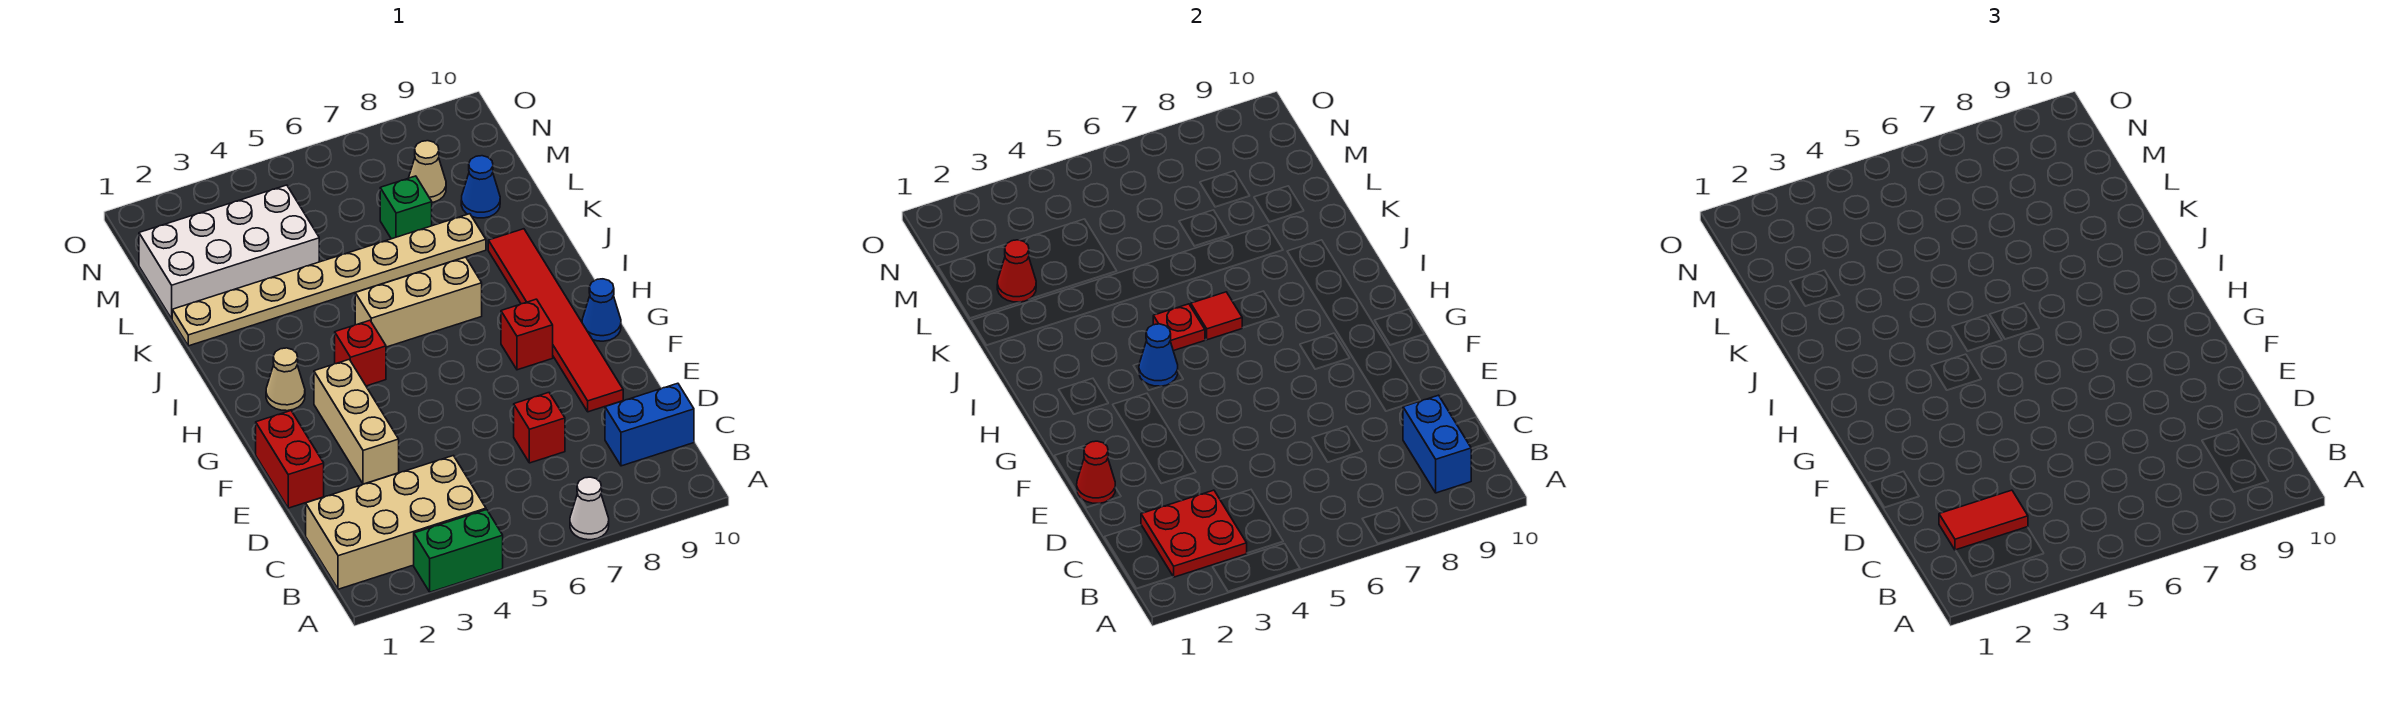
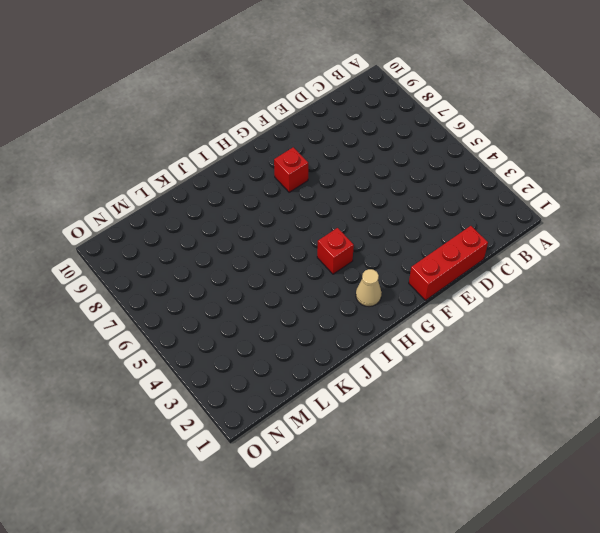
red 1x3 brick [409,226,488,300] -> red 1x2 brick [256,411,324,508]
none -> green 1x2 brick [414,510,503,592]
none -> white 1x1 cone [570,477,609,540]
none -> tan 2x4 brick [306,456,486,589]

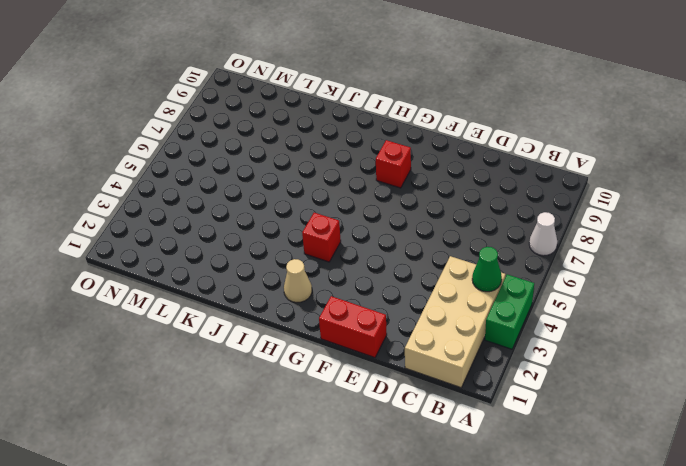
green 1x1 cone [472,247,502,292] -> none
none -> blue 1x2 brick [605,383,694,466]
none -> red 1x1 brick [514,393,565,463]
none -> tan 1x3 brick [314,360,399,484]

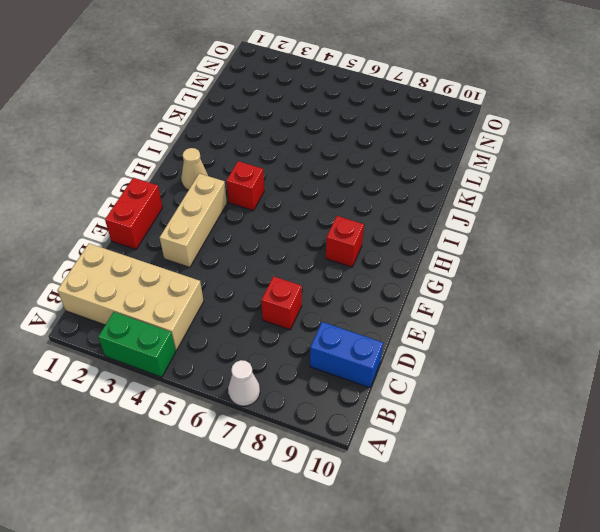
none -> red 1x6 tile [488,229,623,412]
none -> blue 1x1 cone [582,279,621,341]
none -> tan 1x3 brick [355,257,482,347]

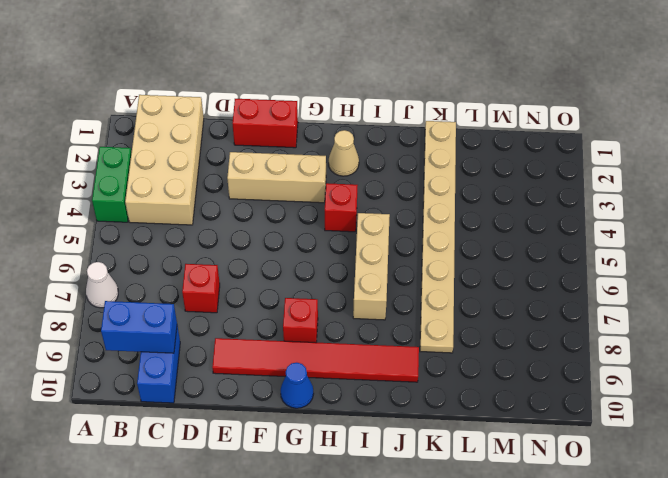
none -> white 2x4 brick [139,185,319,319]
none -> green 1x1 brick [380,176,432,239]
none -> blue 1x1 cone [461,156,500,218]

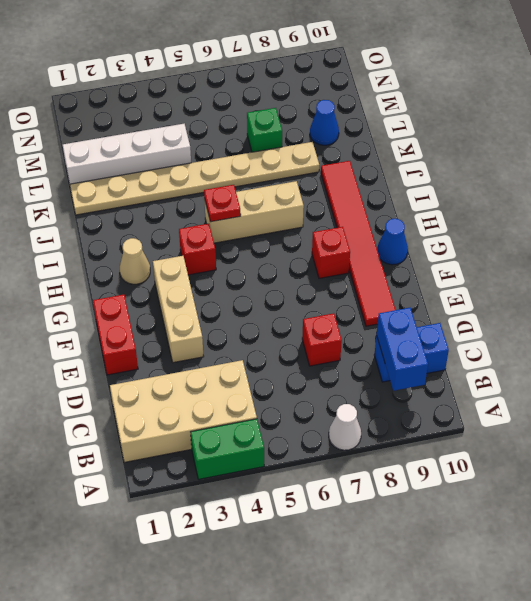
white 1x4 brick [63,124,191,184] -> white 2x4 brick [139,185,319,319]
none -> tan 1x1 cone [409,141,446,202]
none -> red 2x2 plate [1141,490,1247,577]
none -> red 1x1 cone [1077,441,1115,504]

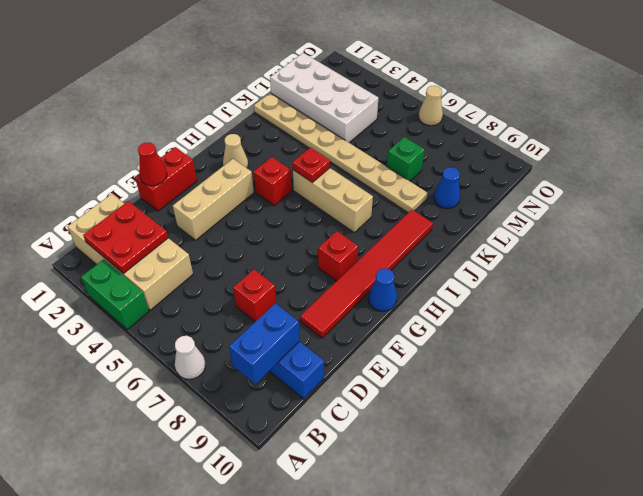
tan 1x1 cone [418,86,443,126] -> tan 1x1 cone moved to [409,141,446,202]
none -> blue 1x1 cone [1139,324,1178,386]
none -> red 1x1 tile [1191,292,1242,340]
none -> red 1x1 cone [997,240,1036,302]

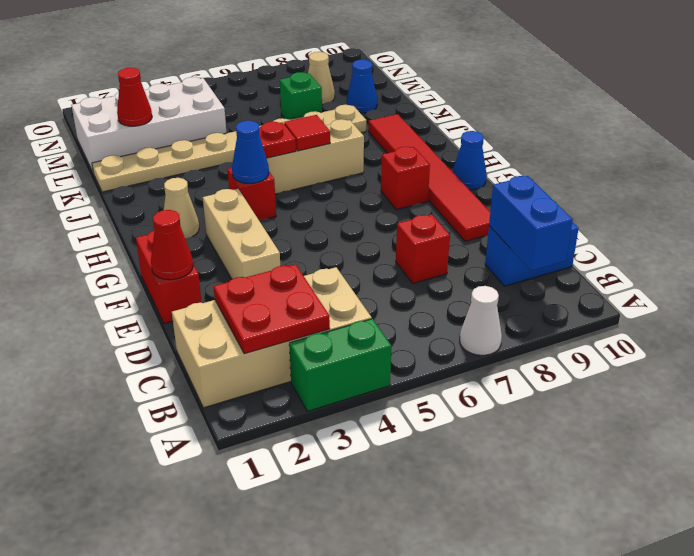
none -> red 1x2 tile [1939,490,2028,550]

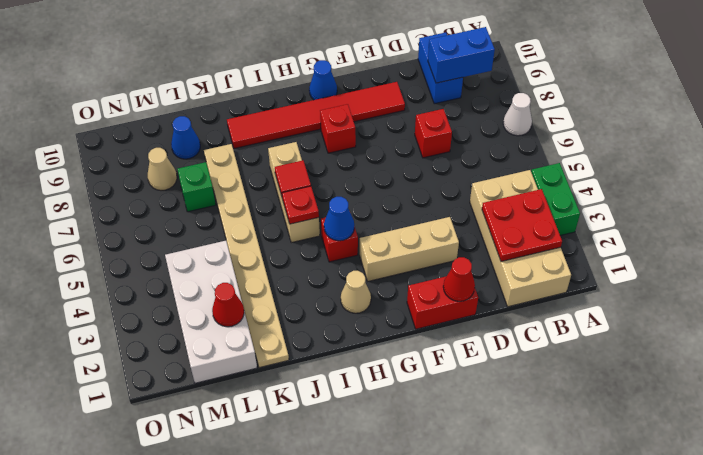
none -> red 1x2 tile [1939,490,2028,550]

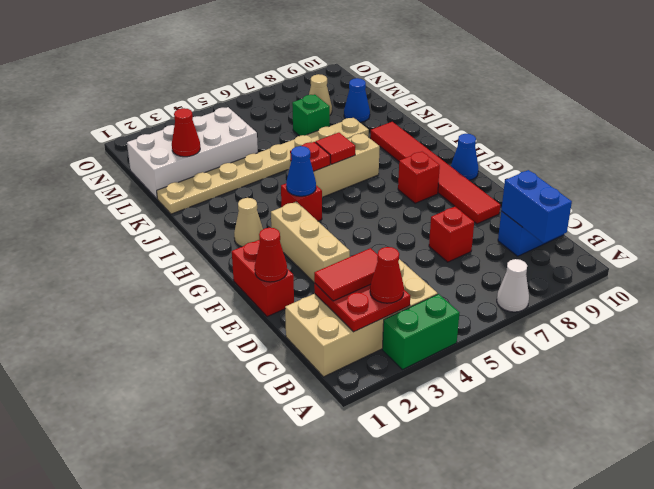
red 1x1 cone [370,247,404,303] -> none

